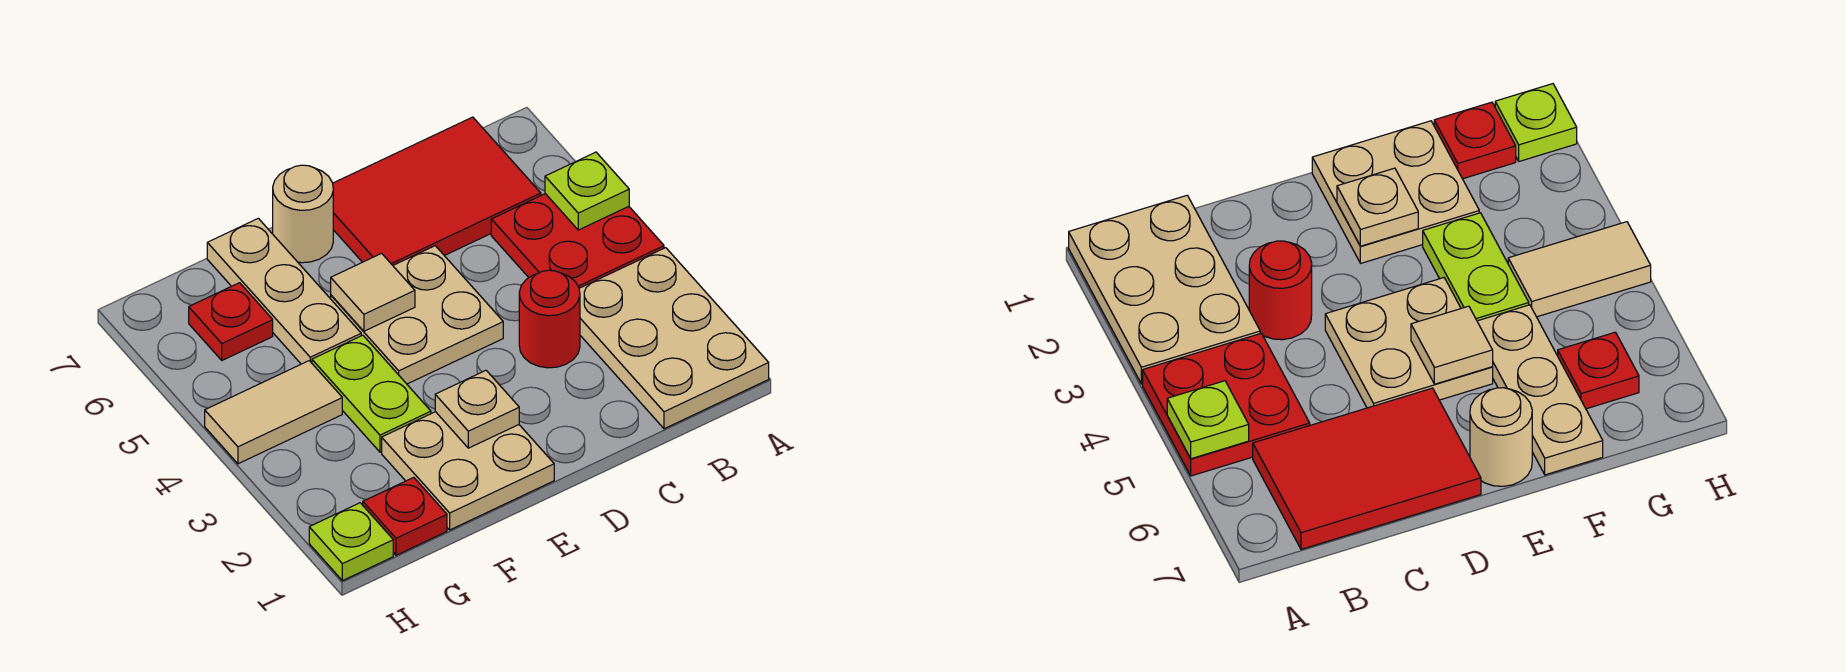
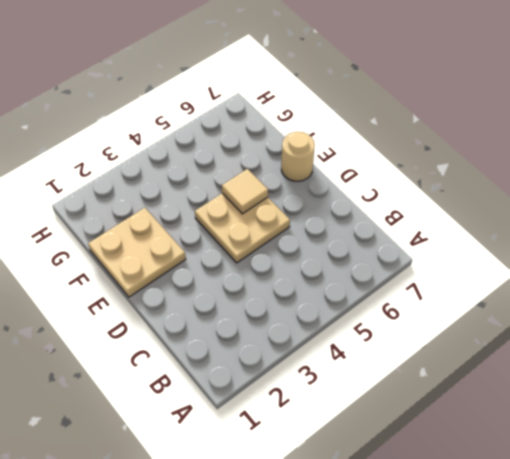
none -> tan 2x3 plate [579,248,769,429]
none -> red 2x2 plate [491,194,664,288]
none -> red 2x3 tile [333,117,541,265]

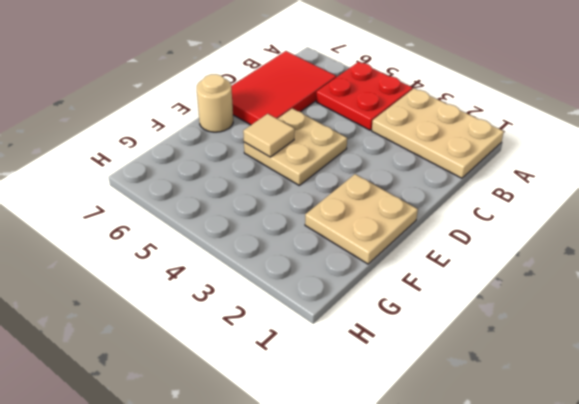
none -> red 1x1 round brick [519,270,580,368]
none -> lime 1x2 plate [312,335,431,452]
none -> tan 1x3 plate [207,218,361,364]

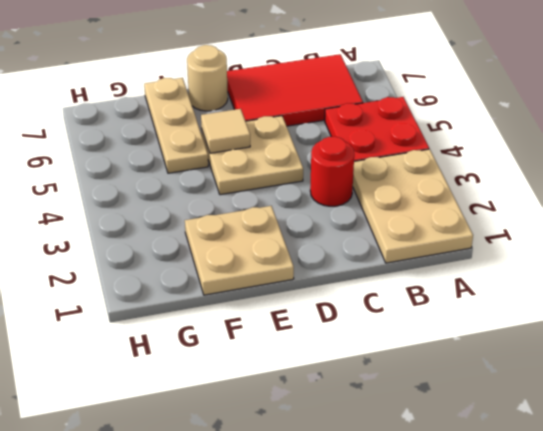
none -> lime 1x2 plate [312,335,431,452]
none -> red 1x1 plate [363,477,447,555]
none -> tan 1x2 tile [205,361,342,464]

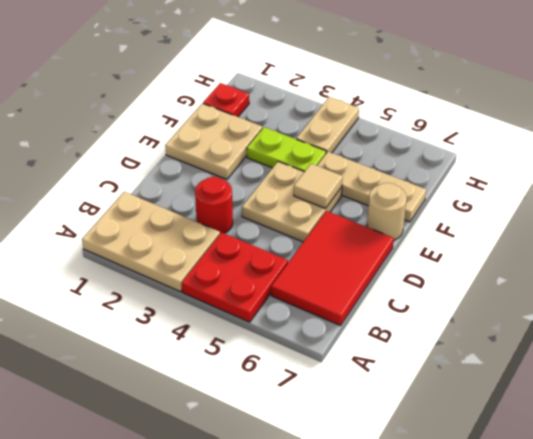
tan 1x2 plate [296,97,359,153] -> tan 1x2 tile [205,361,342,464]
none -> red 1x1 plate [189,283,273,360]
none -> lime 1x1 plate [309,503,393,581]
none -> lime 1x1 plate [545,152,629,230]

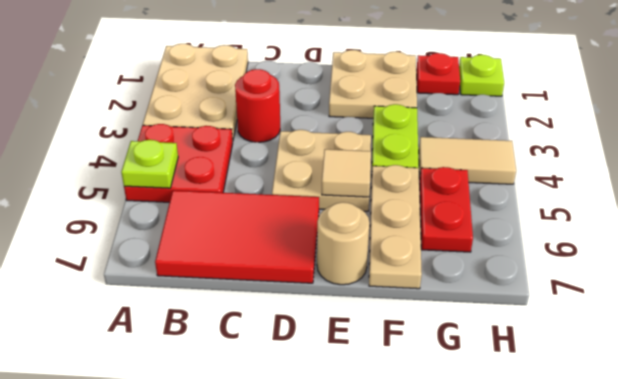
red 1x2 plate [420,167,473,252] -> red 1x1 plate [189,283,273,360]
none -> tan 1x1 plate [435,370,519,448]

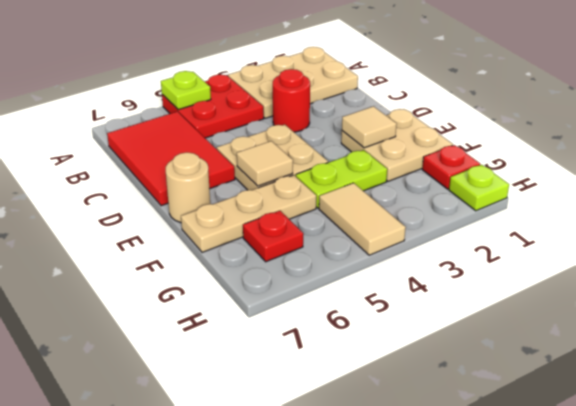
tan 1x1 tile [342,106,397,148] -> tan 1x1 plate [435,370,519,448]

